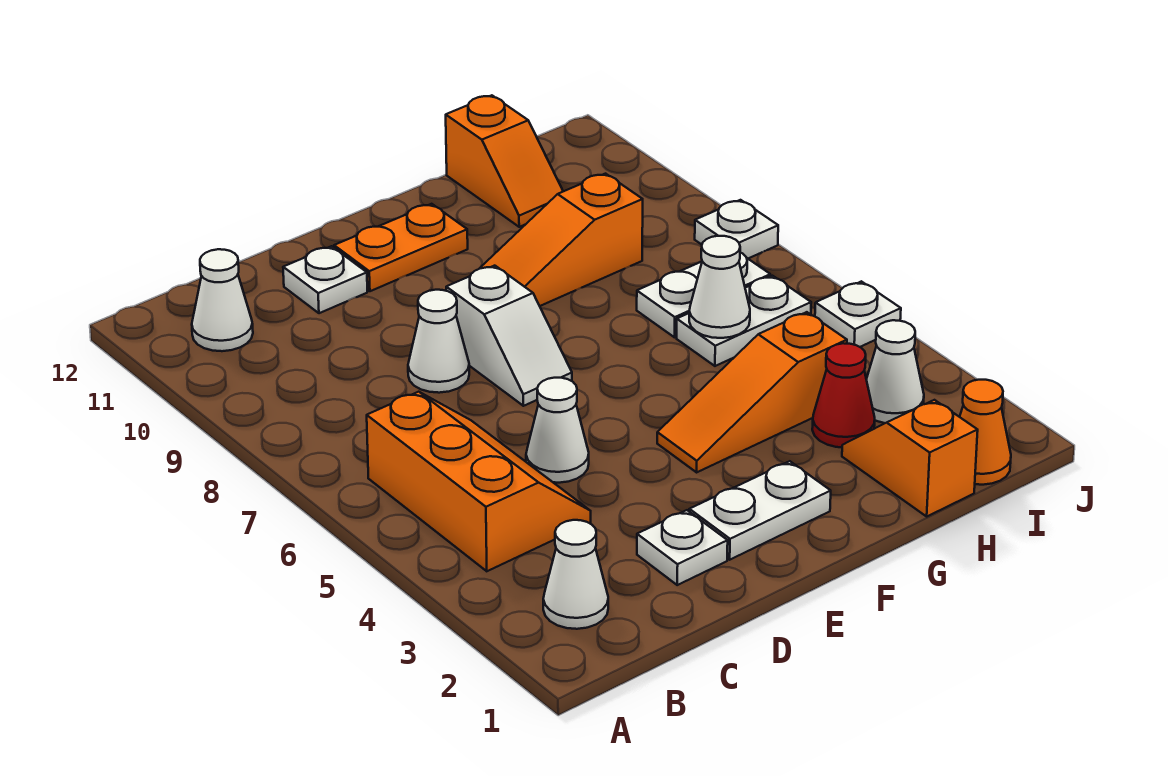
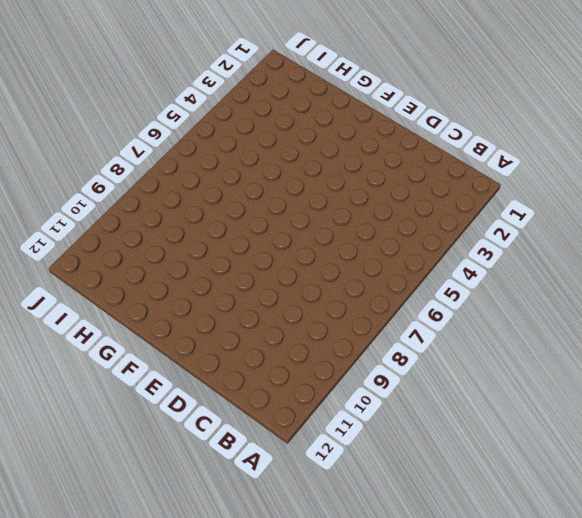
none -> white 1x1 cone [543,520,608,629]
none -> orange 2x3 slope [367,392,591,571]
none -> white 1x1 cone [192,249,253,351]

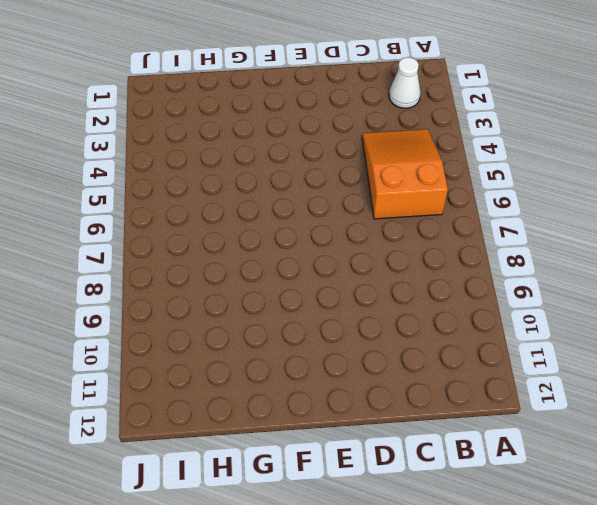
orange 2x3 slope [362,129,448,219] -> orange 2x3 slope turned to [367,392,591,571]
none -> white 1x1 cone [192,249,253,351]
none -> white 1x1 plate [637,510,728,585]
none -> white 1x1 cone [526,378,589,483]

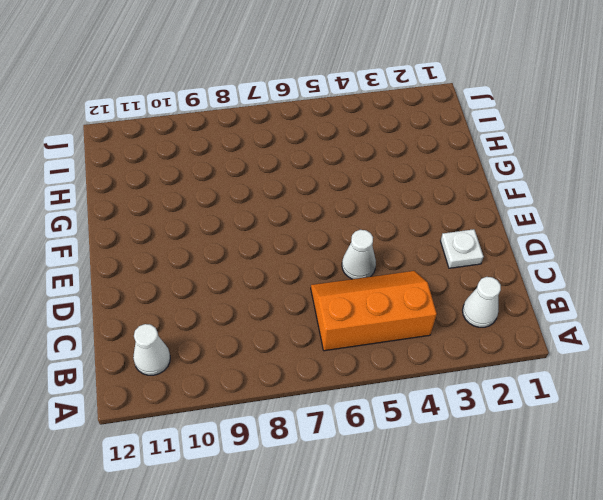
none -> white 1x1 cone [408,290,469,393]
none -> white 1x1 plate [283,246,367,313]
none -> white 1x2 plate [689,461,831,560]

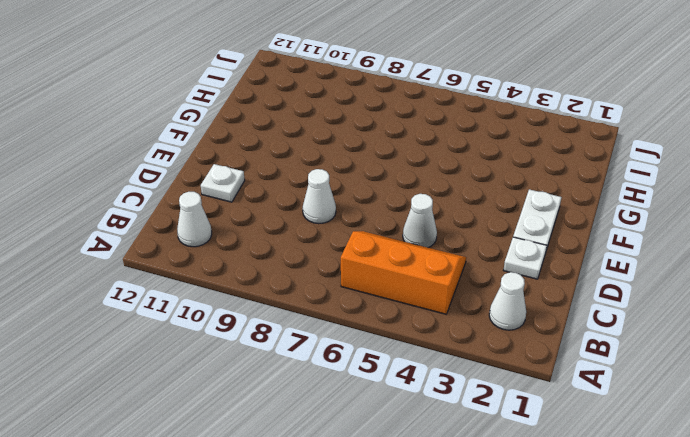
none -> white 1x2 slope [446,266,572,406]
none -> orange 1x2 plate [334,204,468,291]
none -> orange 1x3 slope [657,312,847,472]

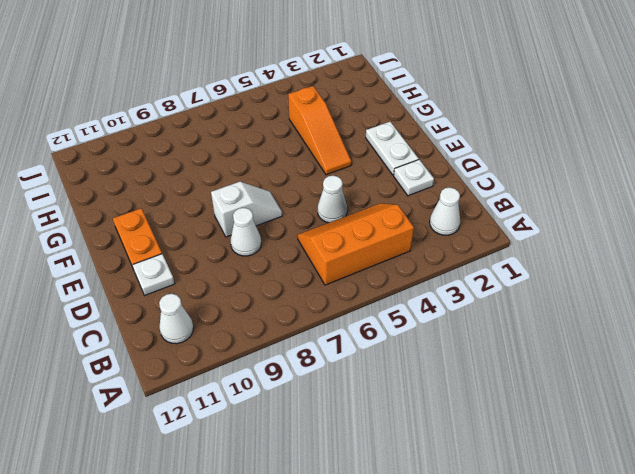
none -> orange 1x3 slope [479,174,643,306]
none -> orange 1x2 slope [842,400,978,516]
none -> red 1x1 cone [812,343,875,447]

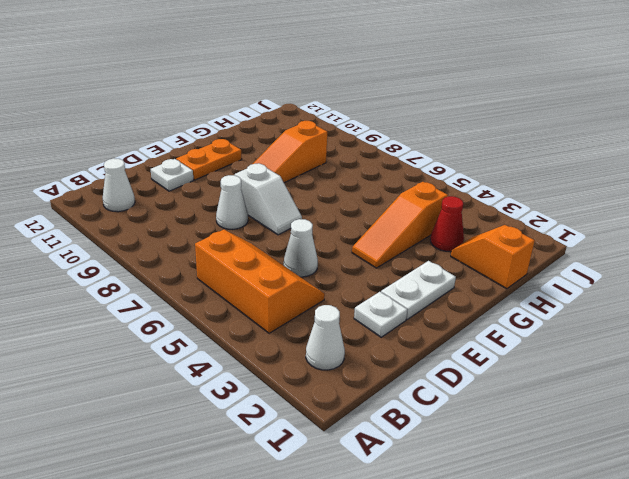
none -> white 1x2 plate [677,276,811,366]
none -> white 1x2 plate [637,252,770,337]
none -> orange 1x2 slope [446,95,563,227]

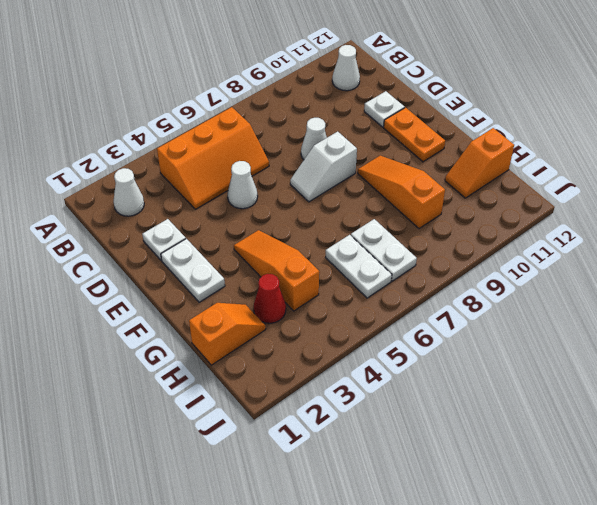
none -> orange 1x1 cone [960,380,1011,485]
none -> white 1x1 cone [866,320,924,423]
none -> white 1x1 plate [815,281,901,347]

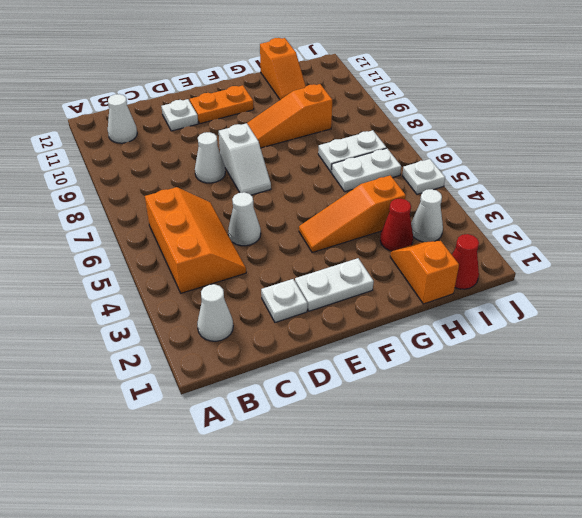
red 1x1 cone [452,234,479,289] -> orange 1x1 cone [960,380,1011,485]
none -> white 1x1 plate [695,200,778,258]
none -> white 1x1 cone [689,236,750,338]

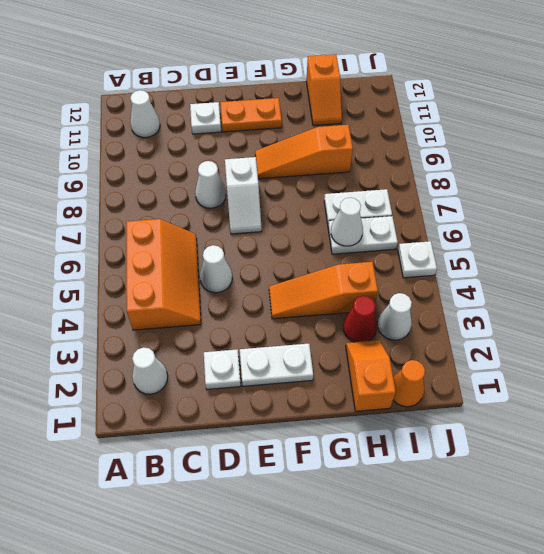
none -> white 1x1 plate [695,200,778,258]

